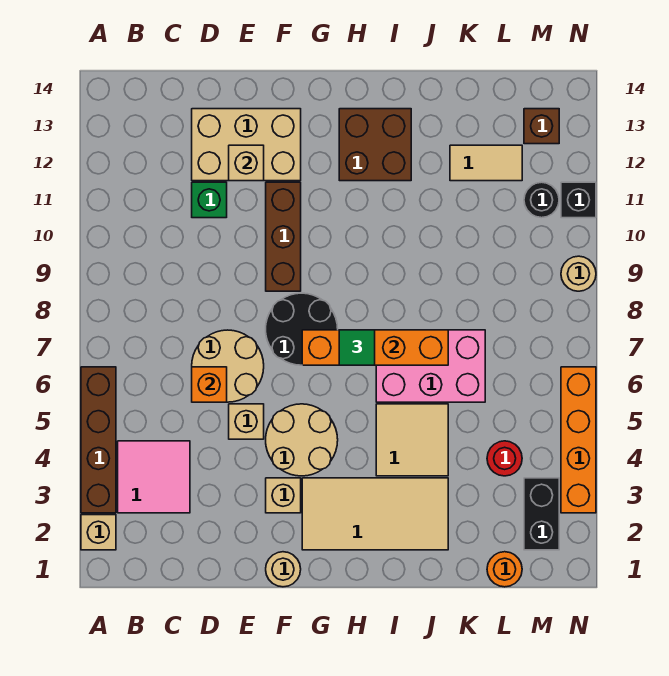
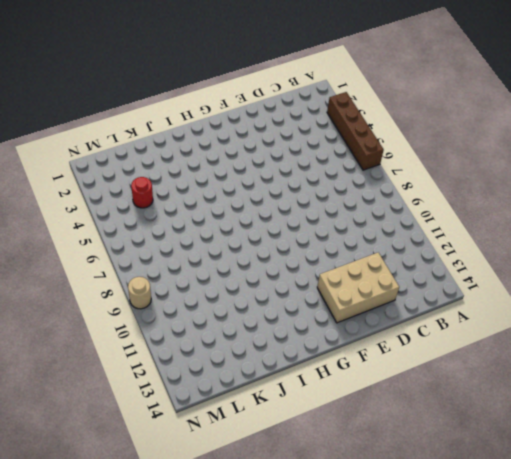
none -> tan 1x1 brick [81,515,116,550]
none -> pink 2x2 tile [118,441,190,513]
none -> tan 2x2 round brick [192,330,264,402]

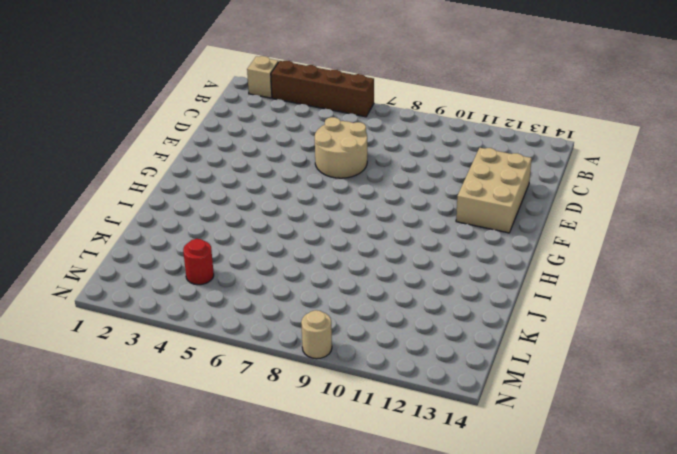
none -> pink 2x2 tile [118,441,190,513]
none -> green 1x1 brick [192,182,227,218]
none -> tan 1x1 brick [229,404,264,439]

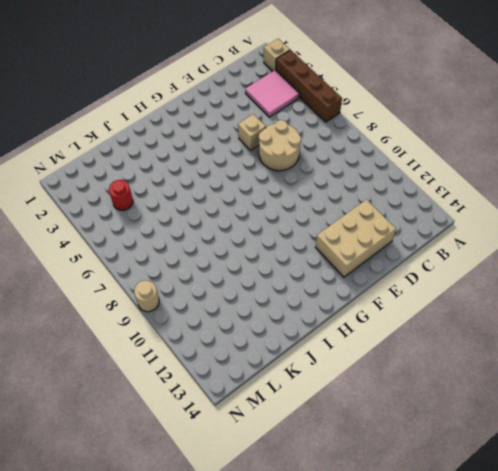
none -> green 1x1 brick [192,182,227,218]
none -> tan 1x1 round brick [266,552,301,587]
none -> tan 1x1 brick [266,478,301,513]

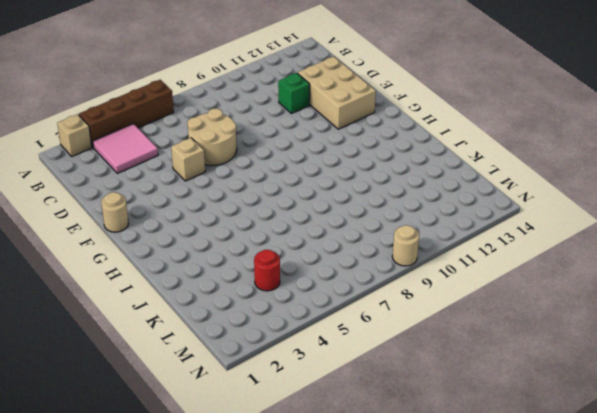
none -> tan 1x1 brick [266,478,301,513]
none -> tan 2x2 round brick [266,404,338,476]
none -> black 2x2 round brick [266,293,338,365]

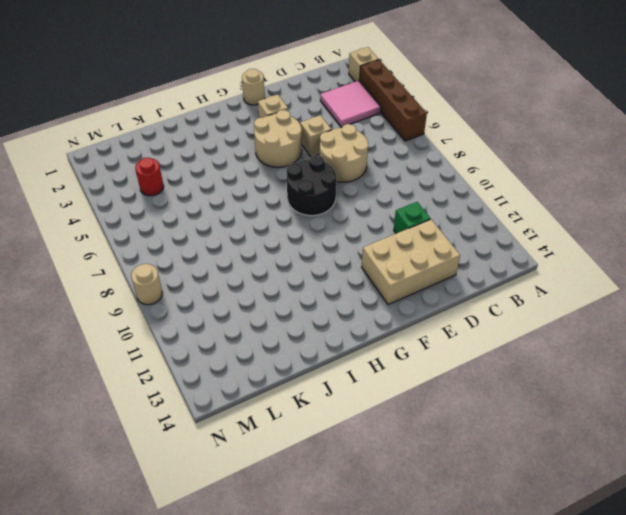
none -> brown 1x3 brick [266,182,301,291]
none -> tan 2x4 tile [302,478,448,550]
none -> brown 2x2 brick [339,109,411,181]

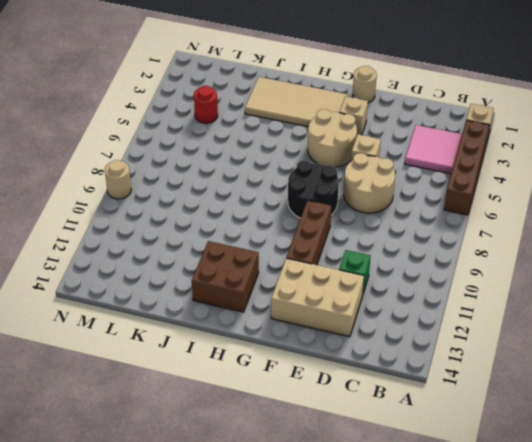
none -> tan 2x2 tile [376,404,448,476]
none -> pink 2x3 brick [376,330,485,402]
none -> tan 1x2 tile [450,145,522,181]

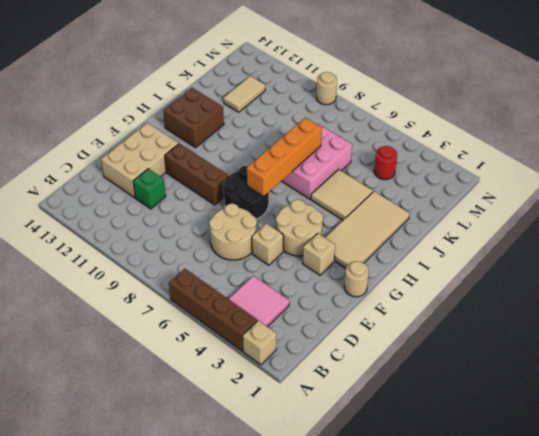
none -> orange 1x1 round brick [487,552,522,587]
none -> black 1x2 brick [524,478,559,550]
none -> black 1x1 round brick [524,182,559,218]

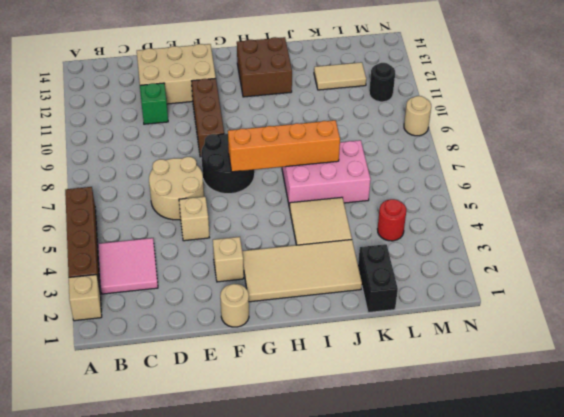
black 1x2 brick [358,244,398,313] -> black 1x2 brick moved to [524,478,559,550]
none -> tan 2x2 round brick [266,404,338,476]
none -> orange 1x1 round brick [487,552,522,587]
none -> brown 1x1 brick [524,109,559,144]

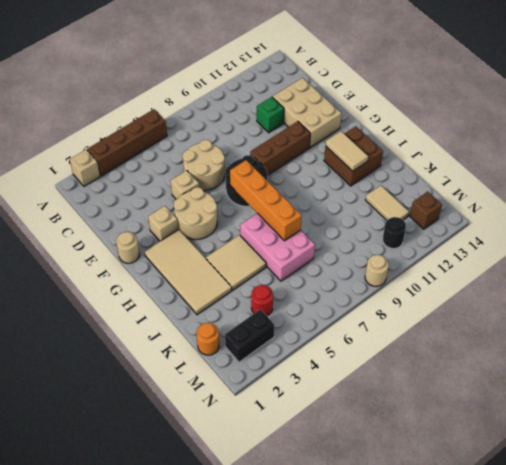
tan 1x2 tile [326,131,368,171] -> none
none -> pink 2x2 tile [118,441,190,513]
none -> orange 1x4 brick [561,367,596,513]
none -> black 1x1 brick [561,182,596,218]

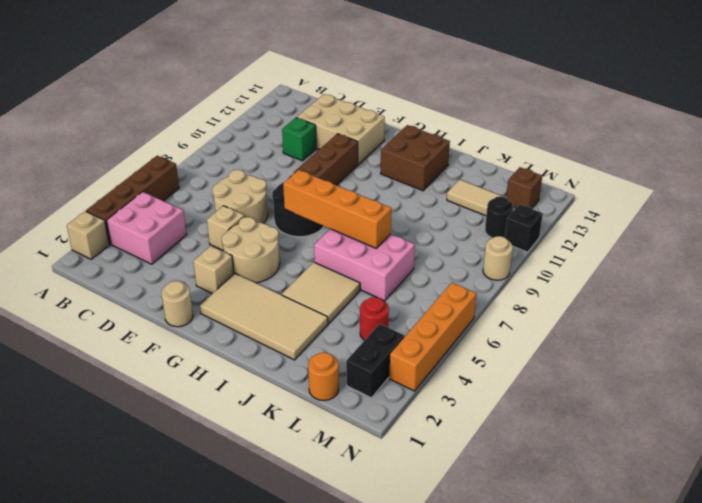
pink 2x2 brick [107,192,186,264] -> pink 2x2 tile [118,441,190,513]
none -> orange 1x1 brick [192,367,227,402]
none -> tan 1x1 brick [229,145,264,181]
none -> green 1x1 tile [339,330,375,365]

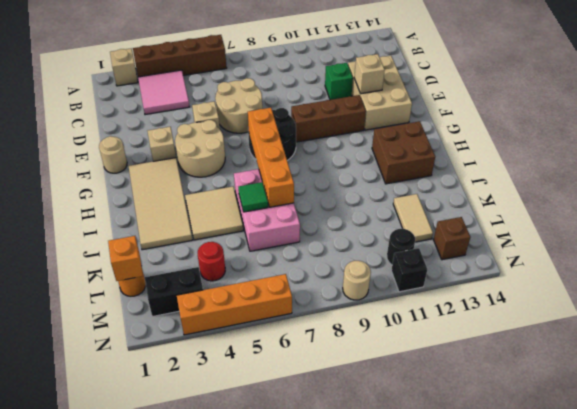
green 1x1 tile [238,182,268,212] -> green 1x1 tile moved to [339,330,375,365]
orange 1x1 brick [108,236,143,281] -> orange 1x1 brick moved to [192,367,227,402]

